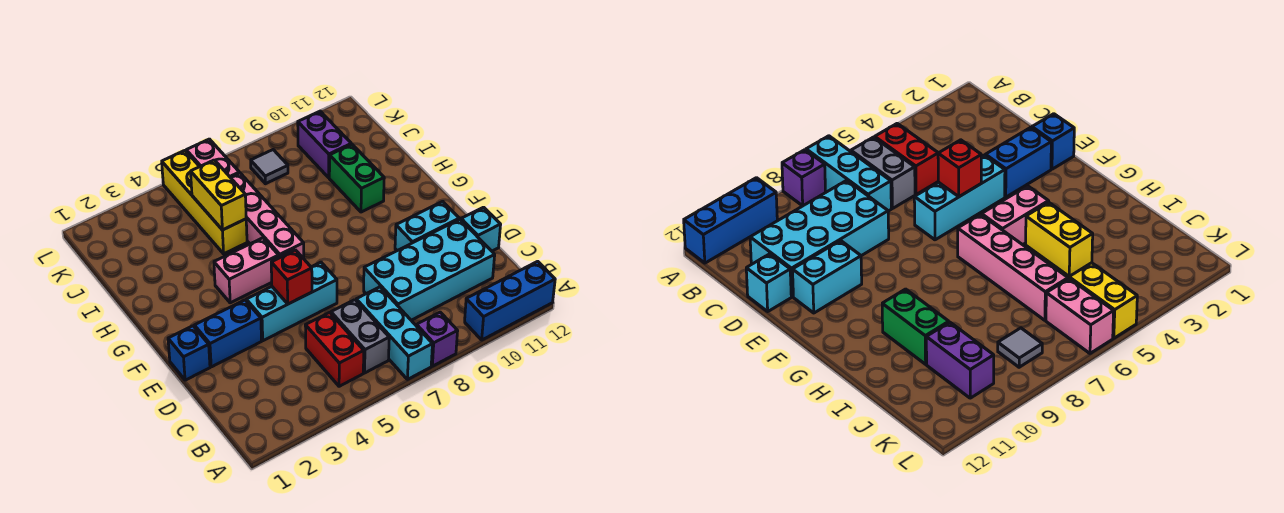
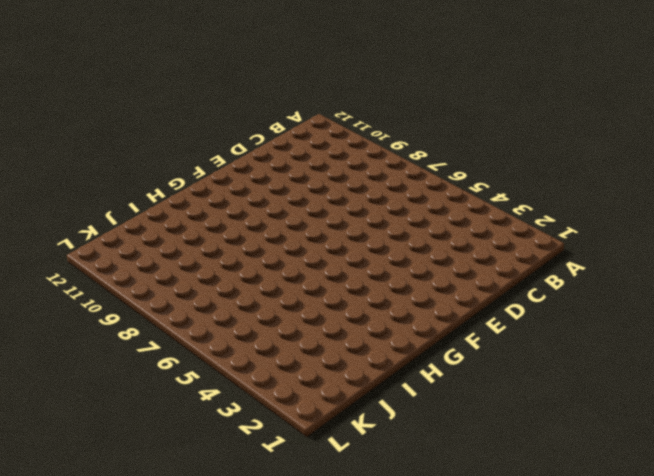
none -> cyan 1x3 brick [356,287,432,379]
none -> purple 1x1 brick [416,312,458,366]
none -> blue 1x3 brick [465,261,555,340]

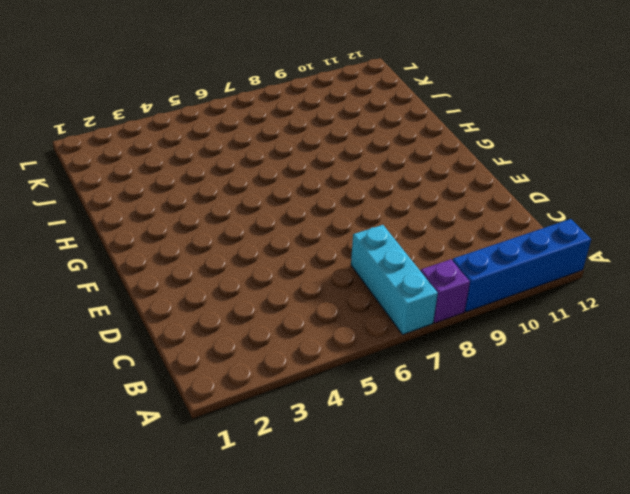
blue 1x4 brick [452,219,591,312] -> blue 1x3 brick [465,261,555,340]
none -> red 1x2 brick [305,312,364,386]
none -> grey 1x2 brick [331,300,389,373]
none -> cyan 2x4 brick [364,219,495,320]

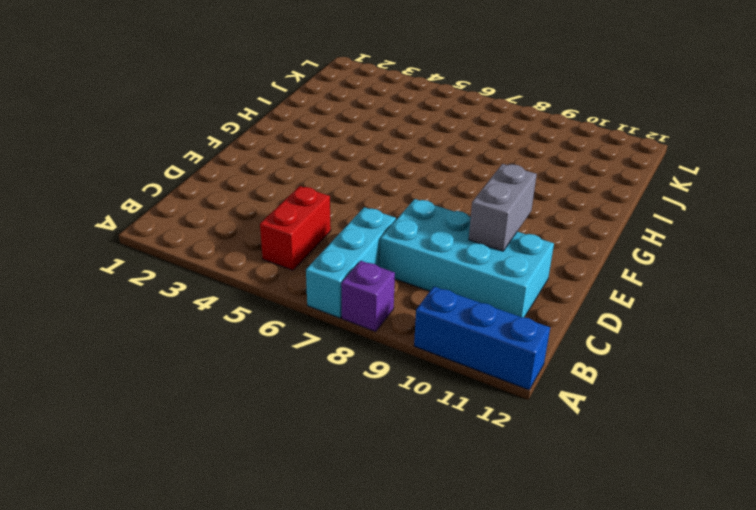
grey 1x2 brick [469,164,537,251] -> grey 1x2 brick moved to [331,300,389,373]
none -> cyan 1x1 brick [461,207,501,251]
none -> blue 1x1 brick [168,326,210,380]
none -> blue 1x2 brick [194,300,262,367]

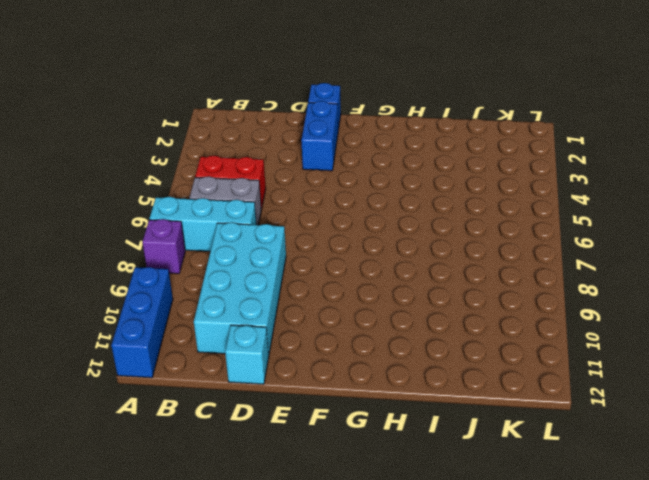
none -> cyan 1x3 brick [246,262,337,341]
none -> cyan 1x2 brick [395,201,459,251]
none -> pink 1x2 brick [214,238,279,303]

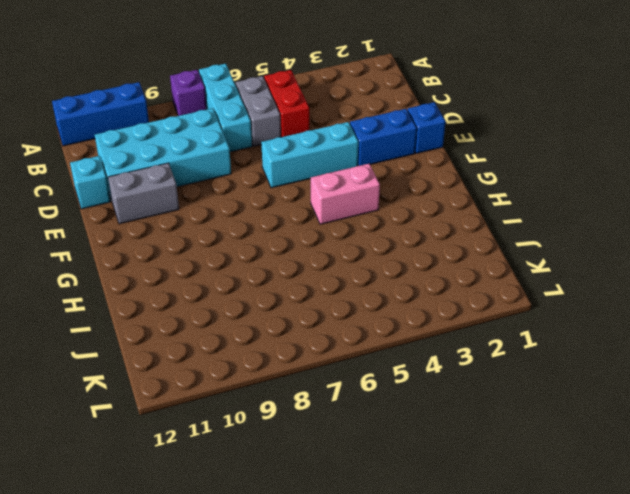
grey 1x2 brick [108,163,179,224] -> cyan 1x2 brick [395,201,459,251]
none -> pink 1x4 brick [231,173,304,259]
none -> green 1x2 brick [329,144,384,212]
none -> yellow 1x4 brick [162,151,247,254]

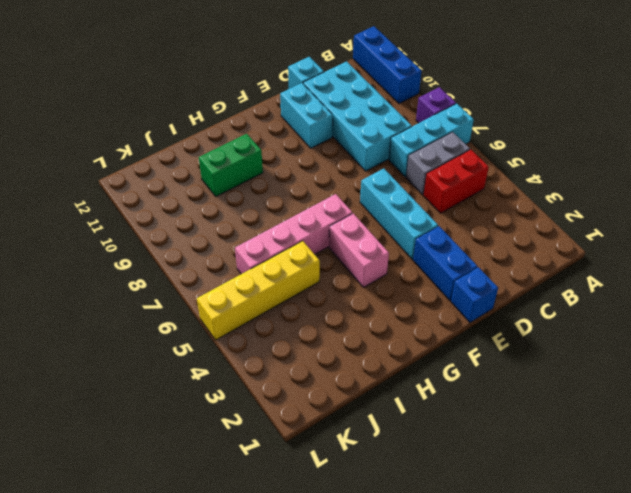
none -> purple 1x2 brick [298,111,351,178]
none -> pink 1x2 brick [186,139,239,177]
none -> grey 1x1 tile [251,150,288,184]

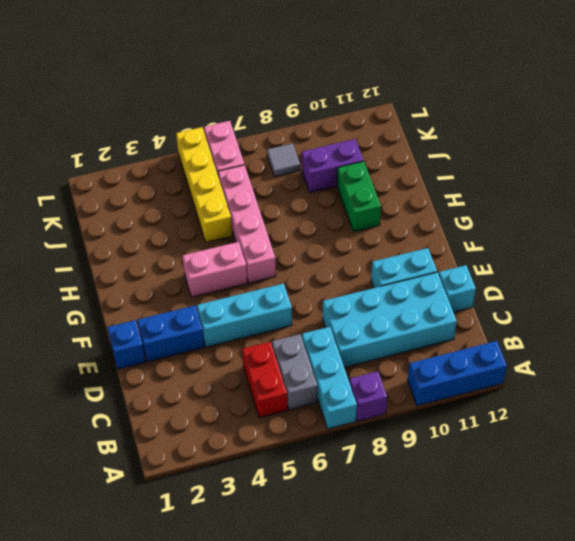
purple 1x2 brick [302,139,364,192] -> purple 1x2 brick turned to [298,111,351,178]
none -> red 1x1 brick [271,250,312,304]
none -> yellow 1x2 brick [191,160,246,230]

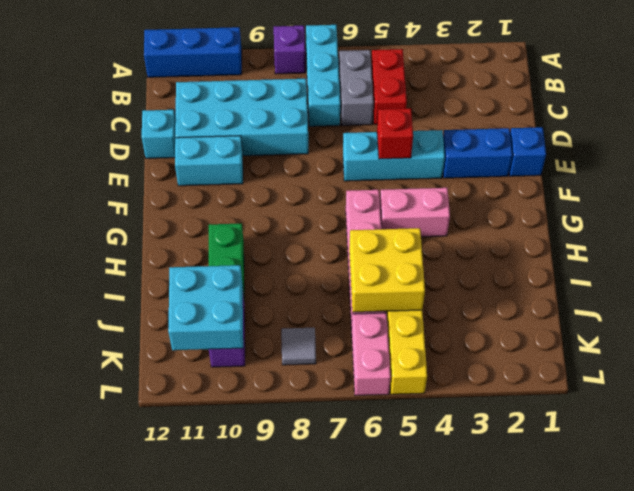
yellow 2x2 brick [349,228,425,312] -> yellow 1x2 brick [191,160,246,230]
cyan 2x2 brick [168,265,243,350] -> none

